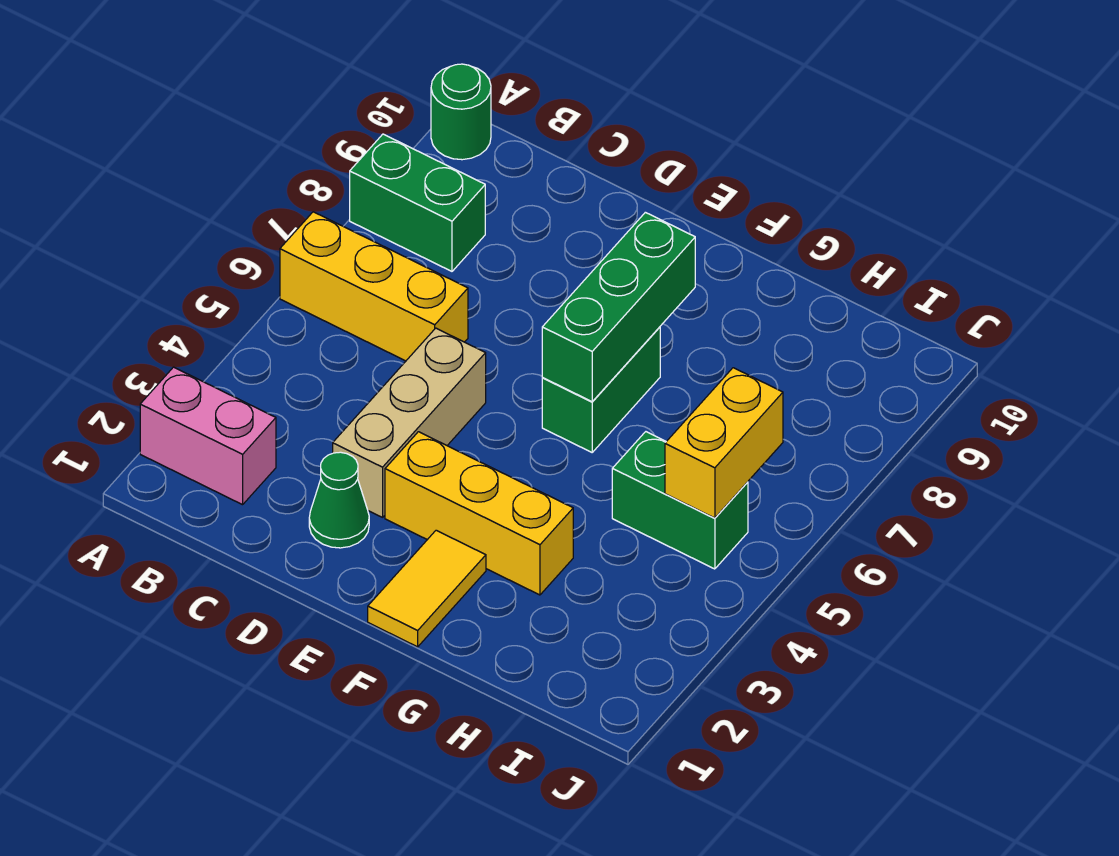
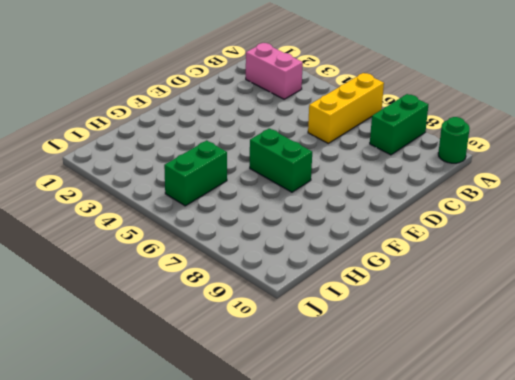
pink 1x2 brick [246,43,303,99] -> pink 1x2 brick turned to [140,367,276,505]
none -> green 1x1 cone [309,452,369,548]
none -> tan 1x3 brick [333,328,486,517]
none -> yellow 1x3 brick [385,432,573,595]

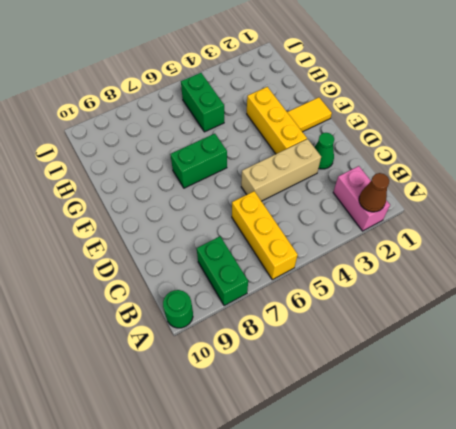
brown 1x1 cone [359,173,389,212] -> none
none -> green 1x3 brick [542,212,695,402]
none -> yellow 1x2 brick [665,368,783,518]

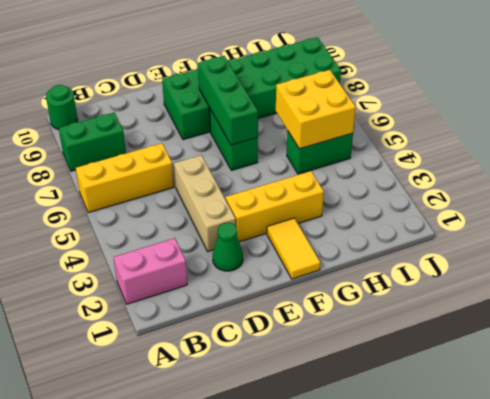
green 2x6 brick [162,37,341,140] -> none
yellow 2x2 brick [276,70,356,149] -> yellow 1x2 brick [665,368,783,518]

